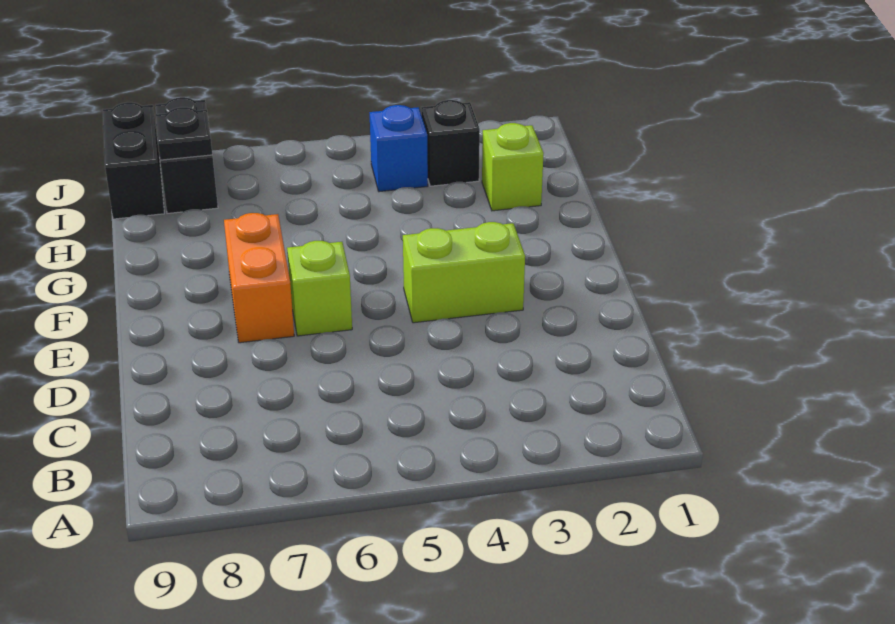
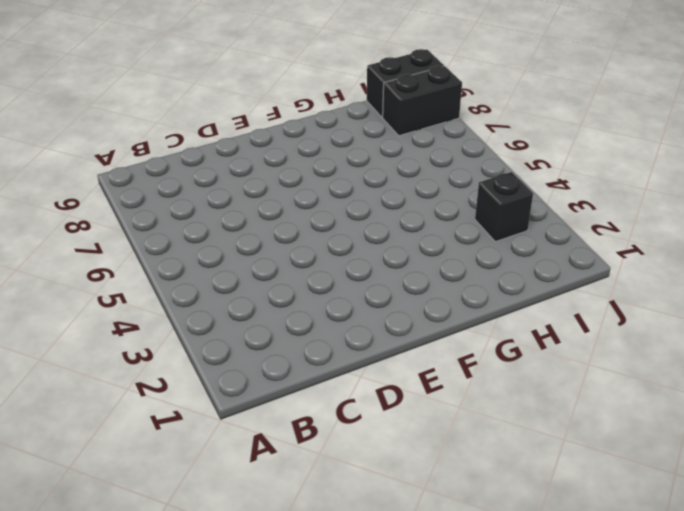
none -> lime 1x2 brick [403,222,525,323]
none -> lime 1x1 brick [287,241,352,336]

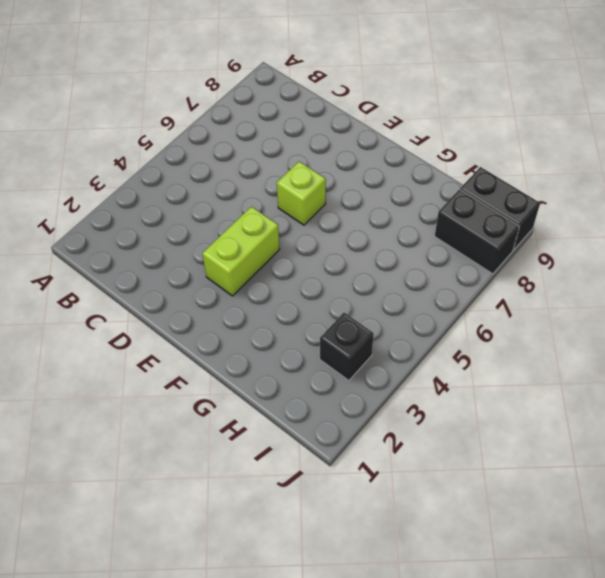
none -> orange 1x2 brick [224,213,294,343]
none -> lime 1x1 brick [482,123,544,211]

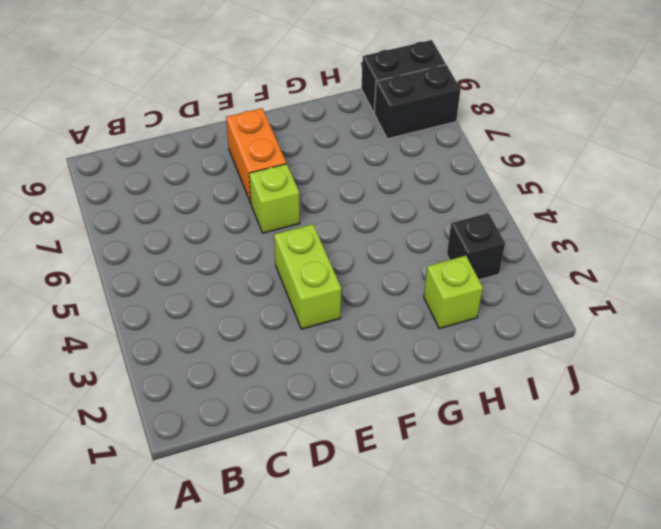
orange 1x2 brick [226,108,286,203] -> orange 1x2 brick turned to [224,213,294,343]
none -> blue 1x1 brick [370,105,428,192]
none -> black 1x1 plate [156,107,212,160]

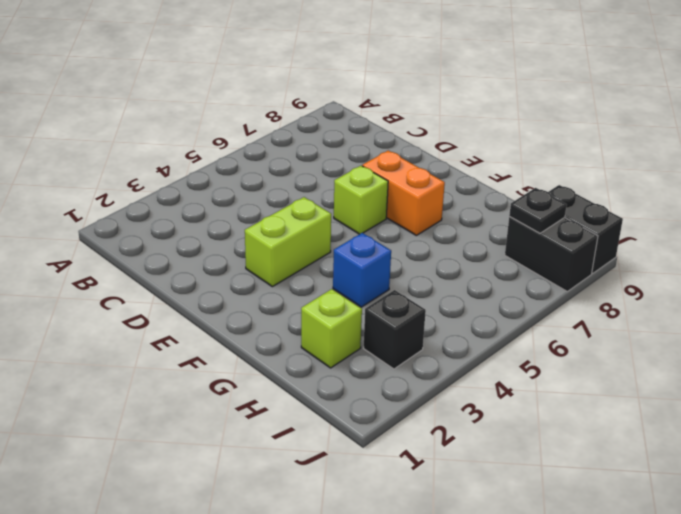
blue 1x1 brick [333,233,391,307] -> blue 1x1 brick moved to [370,105,428,192]

